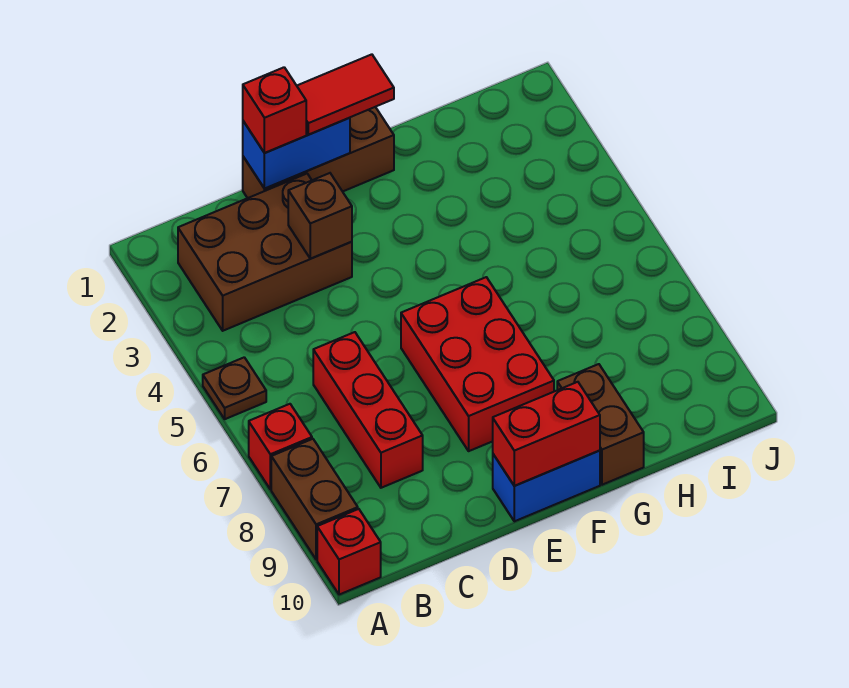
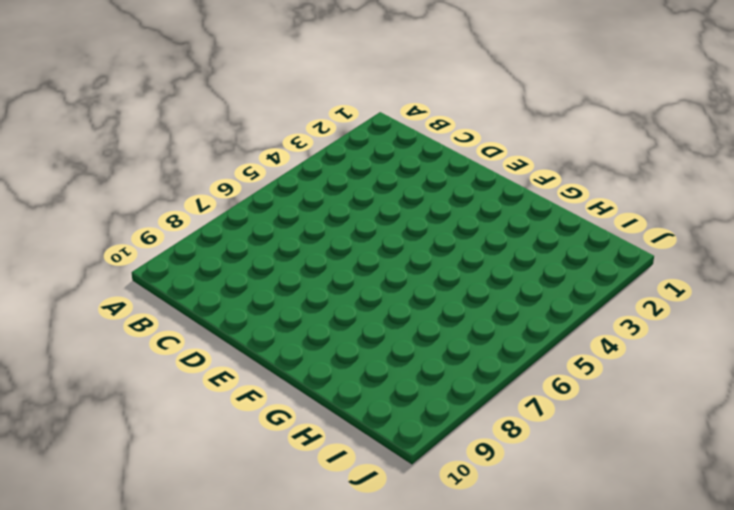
none -> brown 1x1 plate [203,357,266,419]
none -> red 1x1 brick [249,404,312,489]
none -> brown 1x2 brick [271,439,358,560]

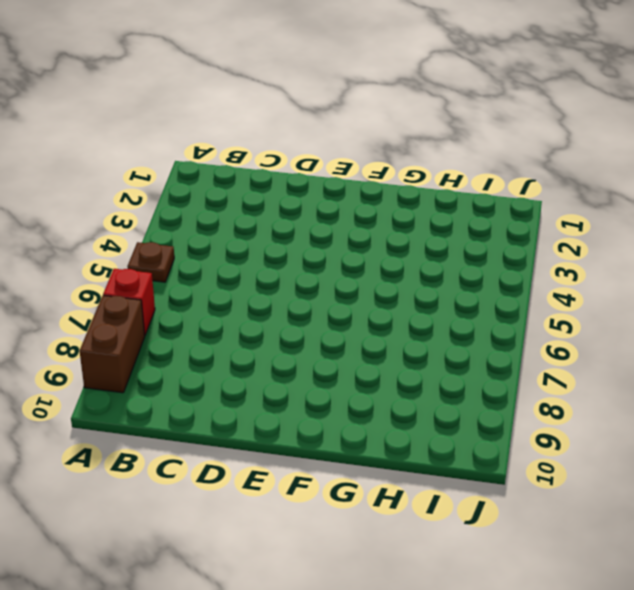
none -> red 1x1 brick [317,509,381,595]
none -> brown 2x3 brick [178,174,352,331]
none -> red 1x3 brick [313,332,423,488]

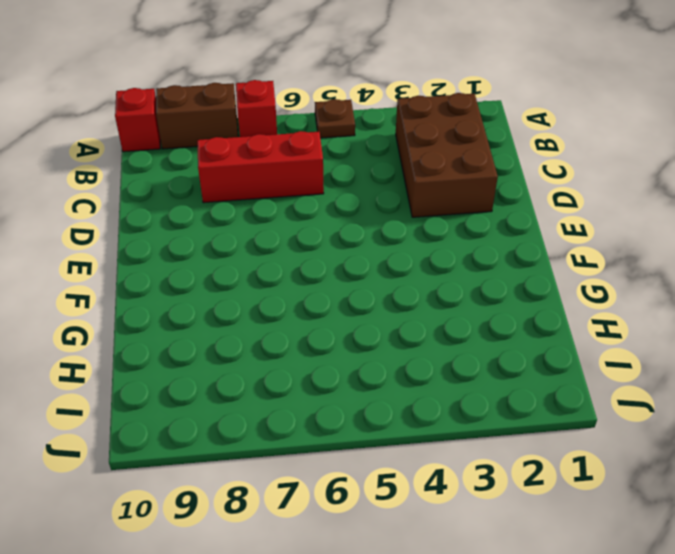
none -> brown 1x3 brick [243,107,394,198]
none -> red 2x3 brick [401,277,554,451]
none -> blue 1x2 brick [493,451,600,521]

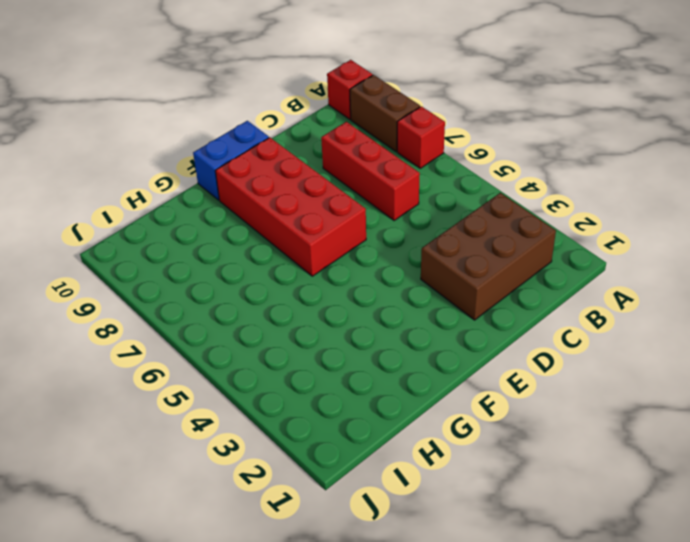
red 2x4 brick [215,138,366,276] -> red 2x3 brick [401,277,554,451]
none -> brown 1x1 plate [203,357,266,419]
none -> brown 1x3 brick [243,107,394,198]
none -> brown 1x2 brick [557,364,644,485]

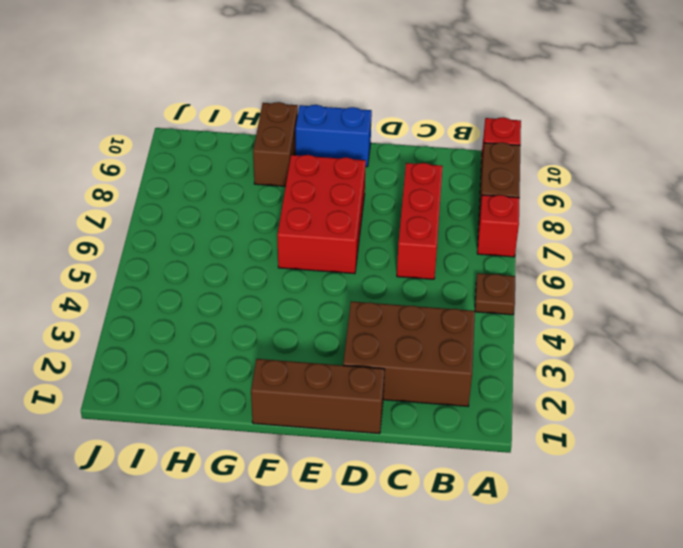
none -> blue 1x2 brick [243,118,350,189]
none -> brown 1x1 brick [288,173,352,259]
none -> red 1x2 brick [493,382,600,486]

